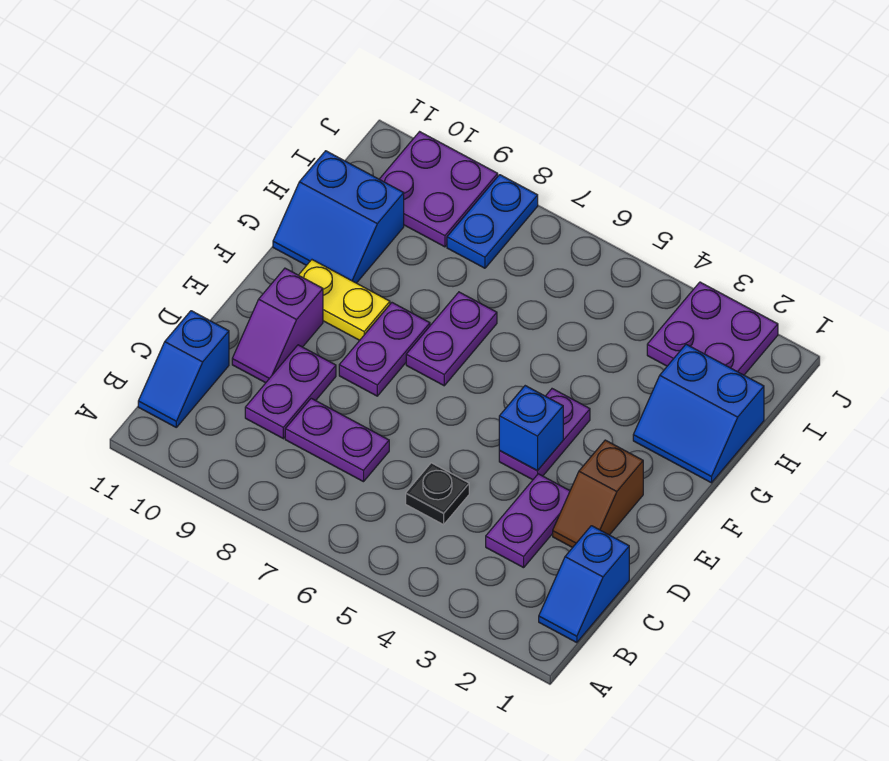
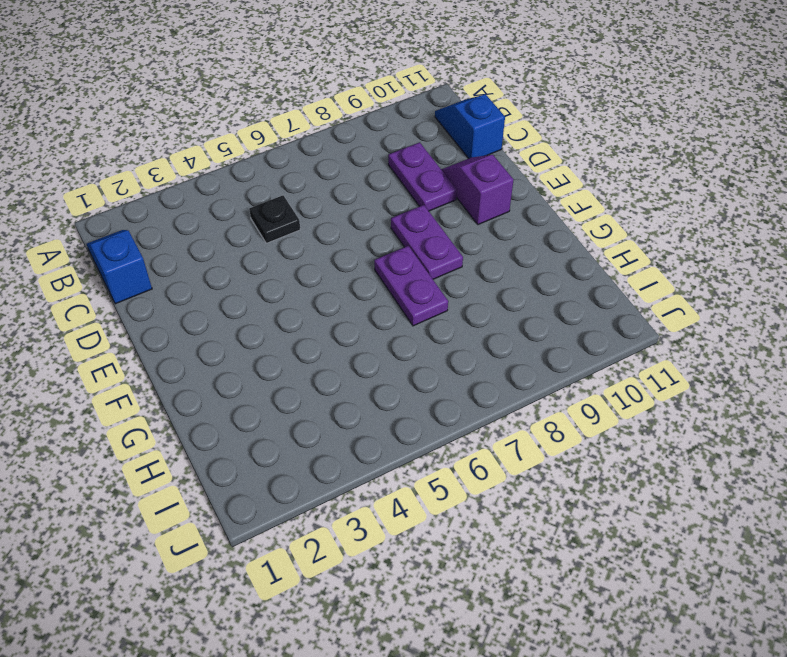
none -> purple 1x2 plate [486,474,570,568]
none -> purple 1x2 plate [285,398,389,482]
none -> brown 1x2 slope [553,440,643,548]

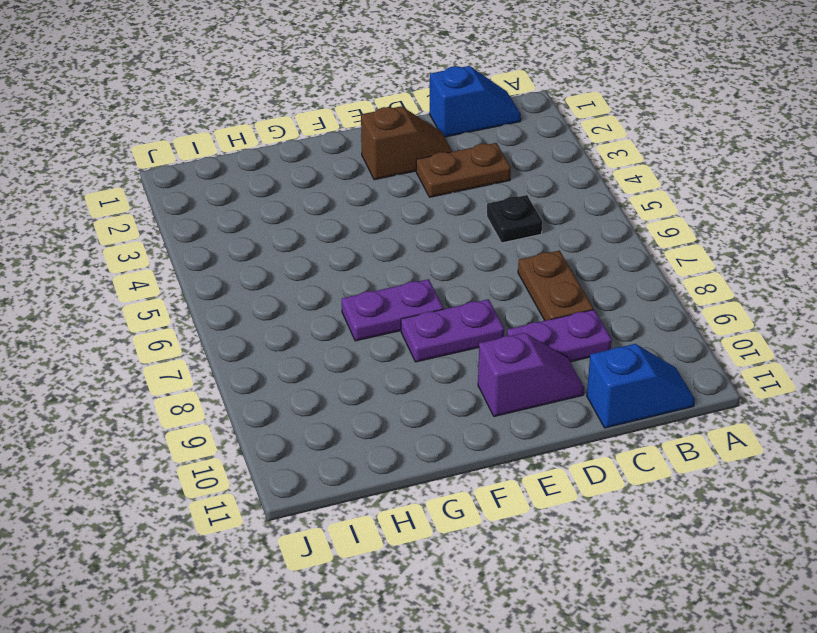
brown 1x2 plate [416,143,511,197] -> purple 1x2 plate [486,474,570,568]
brown 1x2 plate [518,251,593,321] -> purple 1x2 plate [285,398,389,482]
none -> purple 1x2 plate [499,389,590,480]
none -> yellow 1x2 plate [299,260,390,340]
none -> blue 2x2 slope [633,344,764,483]

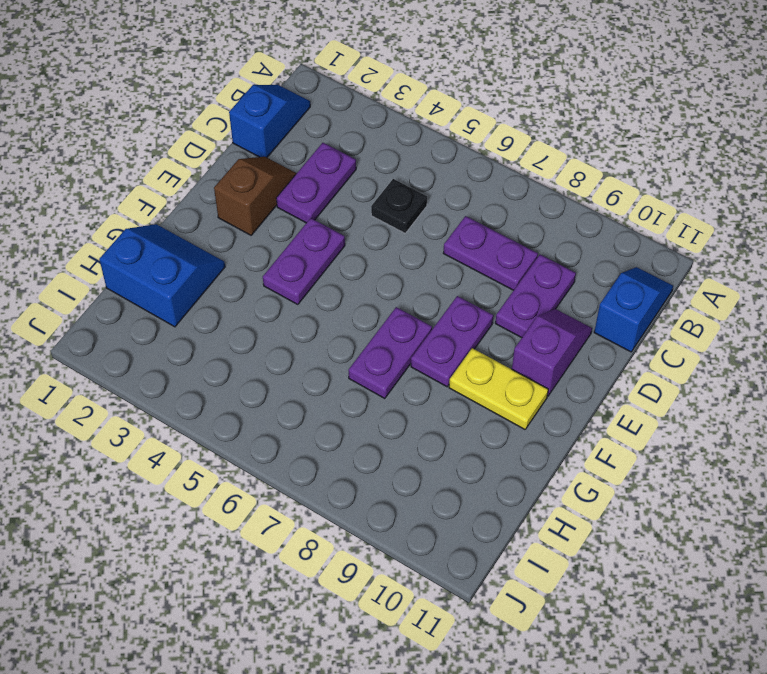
none -> blue 2x2 slope [273,151,404,283]
none -> purple 2x2 plate [647,282,778,375]
none -> blue 1x2 plate [447,175,538,268]

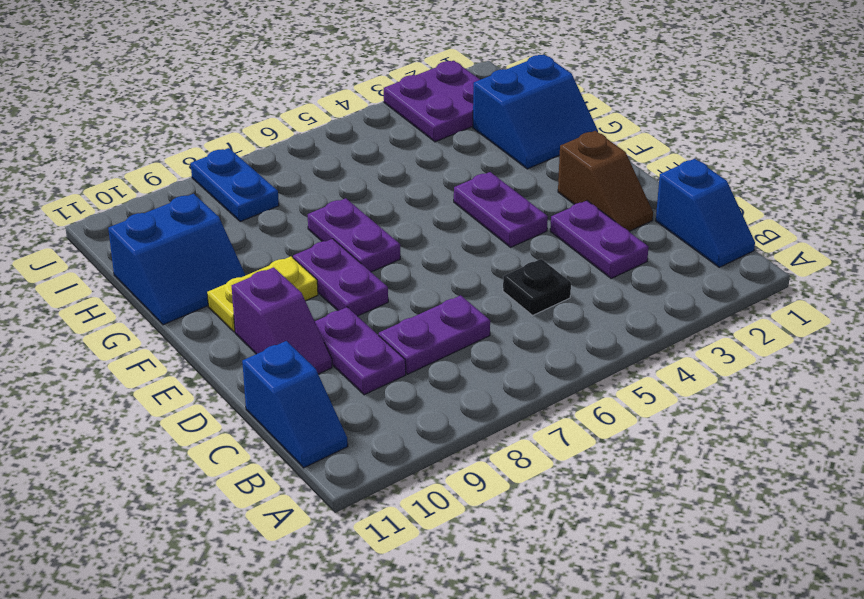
none -> purple 2x2 plate [379,132,498,247]
none -> blue 1x1 brick [499,386,563,471]

